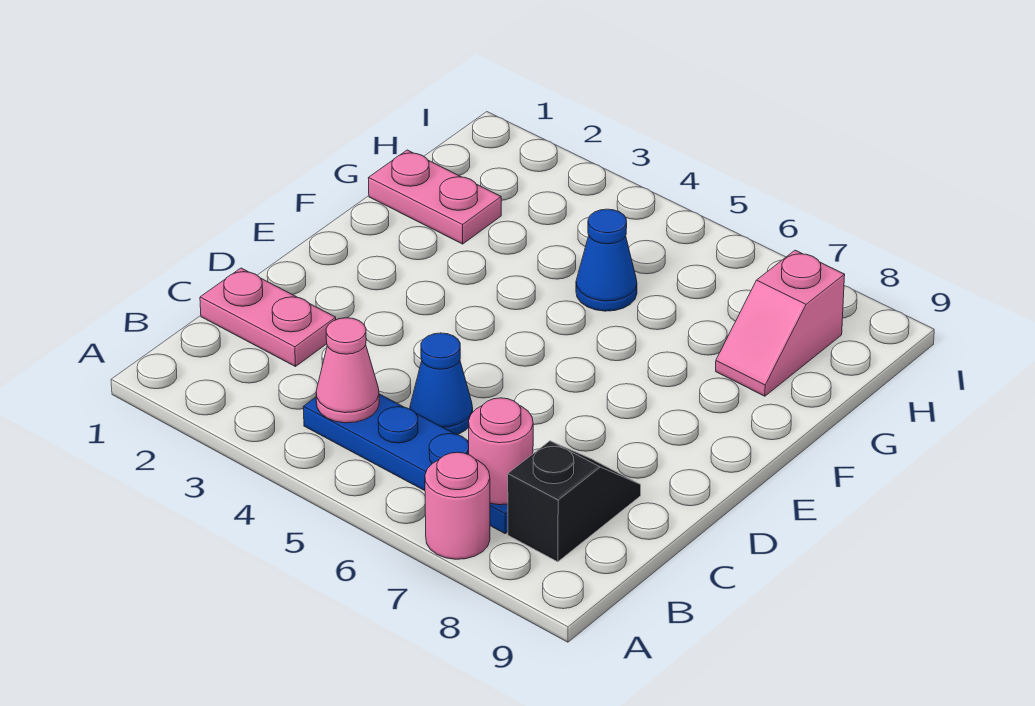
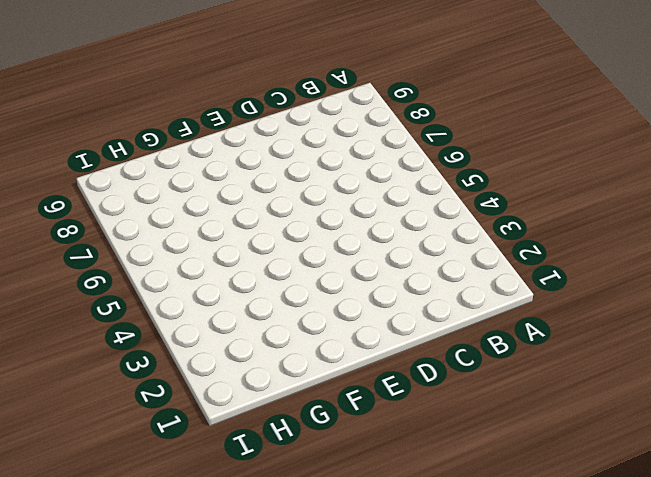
none -> pink 1x1 round brick [425,452,490,559]
none -> blue 1x4 plate [303,394,508,534]

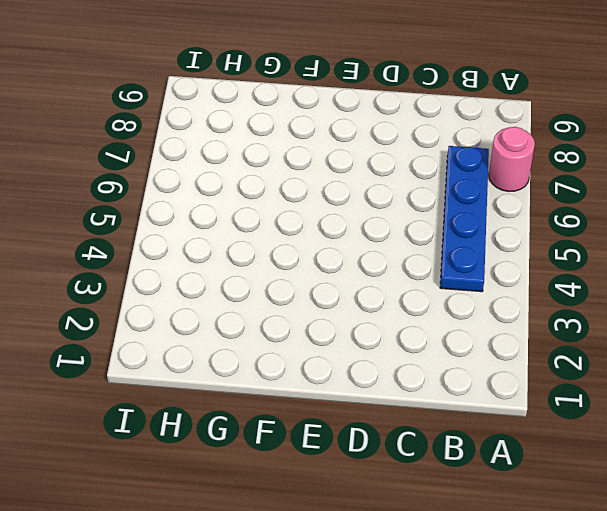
none -> black 1x2 slope [508,441,641,562]
none -> pink 1x2 plate [200,268,336,367]

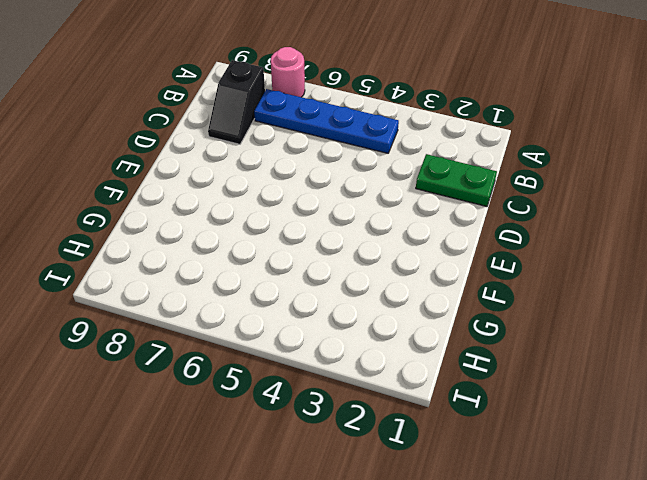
green 1x2 plate [416,154,497,207] -> pink 1x2 plate [200,268,336,367]
none -> blue 1x1 cone [410,333,473,435]
none -> pink 1x2 plate [369,150,501,244]

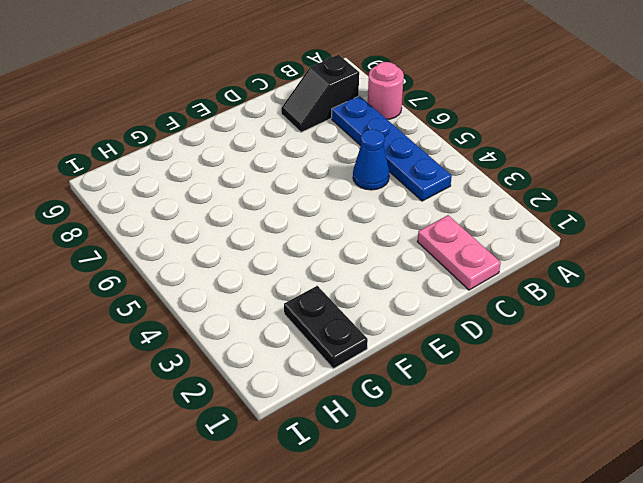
black 1x2 plate [284,286,368,369] -> pink 1x2 plate [369,150,501,244]
none -> blue 1x1 cone [576,209,637,311]
none -> pink 1x2 slope [716,250,845,396]

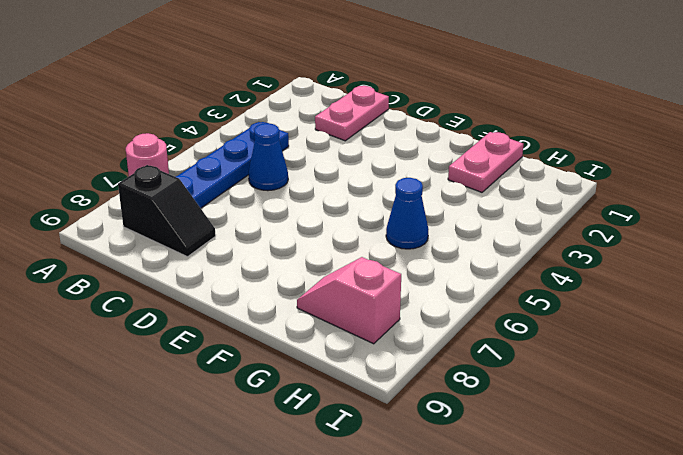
none -> pink 1x1 cone [316,318,379,423]
none -> pink 1x1 round brick [469,398,533,505]

